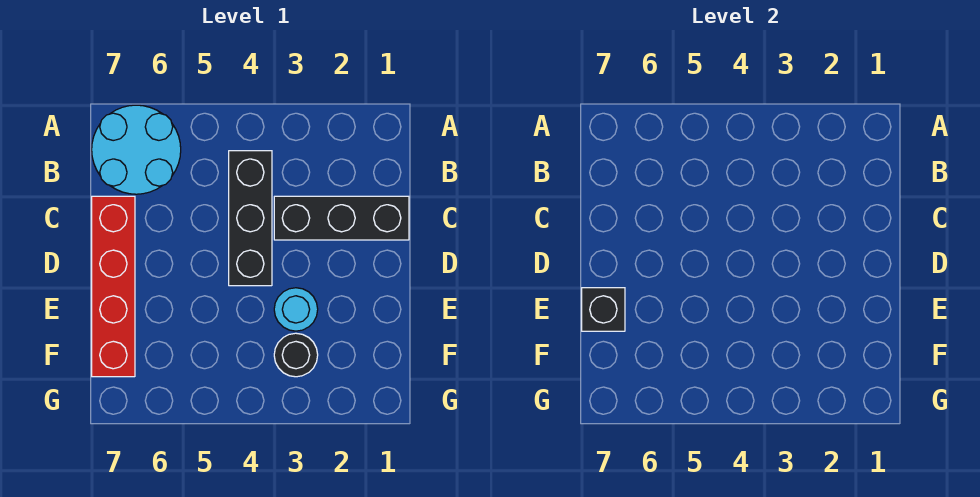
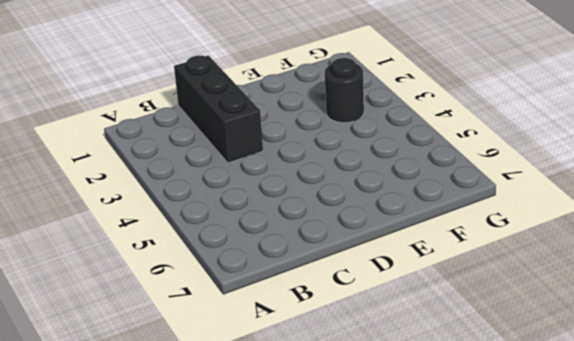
none -> cyan 2x2 round brick [92,105,181,194]
none -> black 1x3 brick [229,151,272,286]

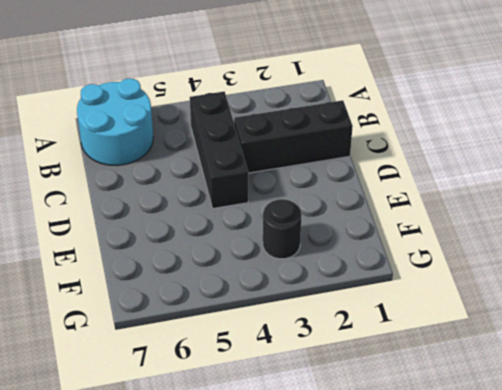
none -> red 1x4 brick [92,196,135,377]
none -> cyan 1x1 round brick [274,288,318,331]

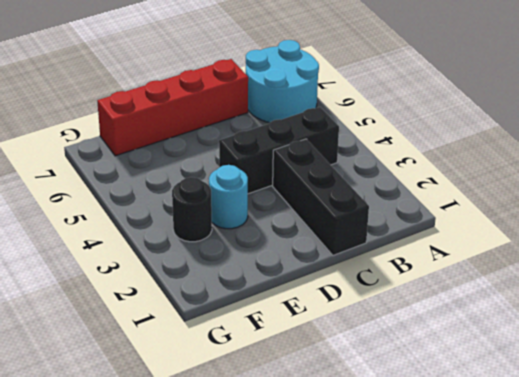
none -> black 1x1 brick [582,288,625,331]

